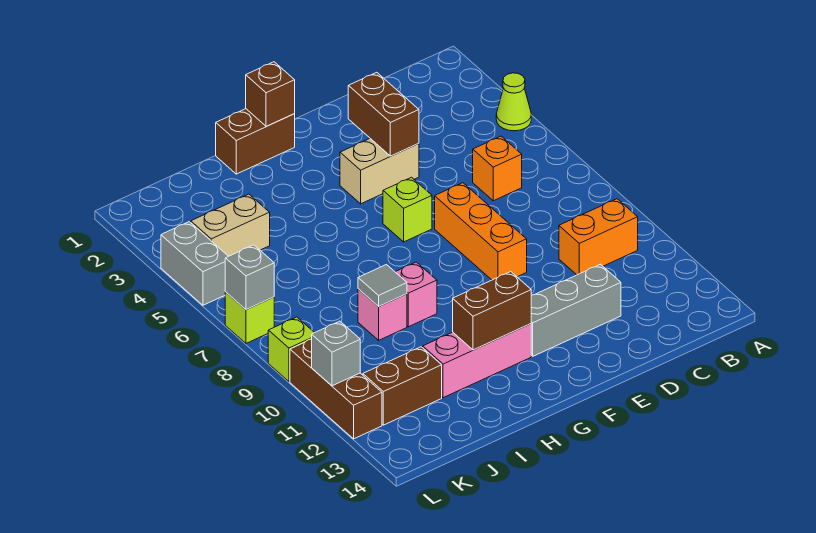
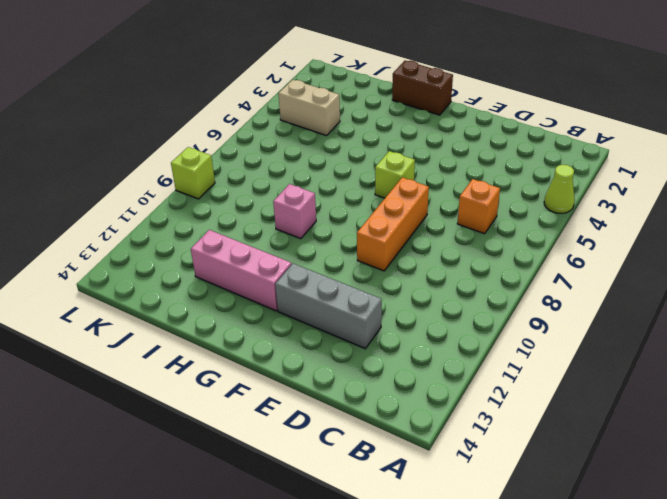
none -> orange 1x2 brick [559,199,638,275]
none -> tan 1x2 brick [340,139,419,204]
none -> pink 1x1 brick [358,289,407,340]

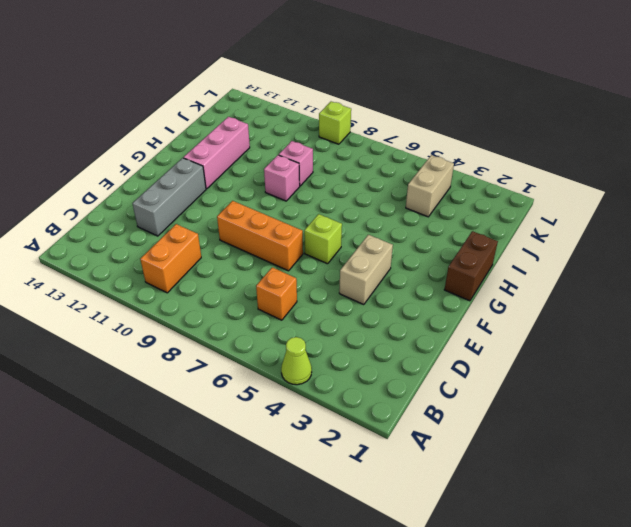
none -> brown 1x2 brick [363,347,442,425]
none -> grey 1x2 brick [161,222,228,305]
none -> lime 1x1 brick [225,292,274,343]

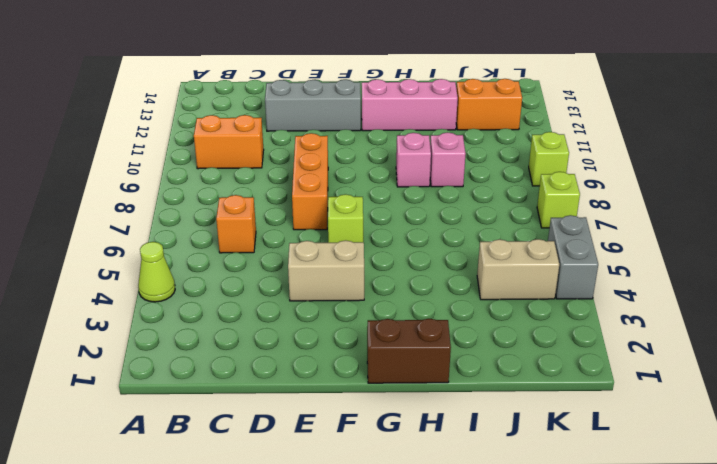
orange 1x2 brick [456,79,522,130] -> brown 1x2 brick [363,347,442,425]
none -> brown 1x3 brick [290,339,382,439]
none -> brown 1x2 brick [348,72,419,156]
none -> brown 1x1 brick [246,62,295,127]

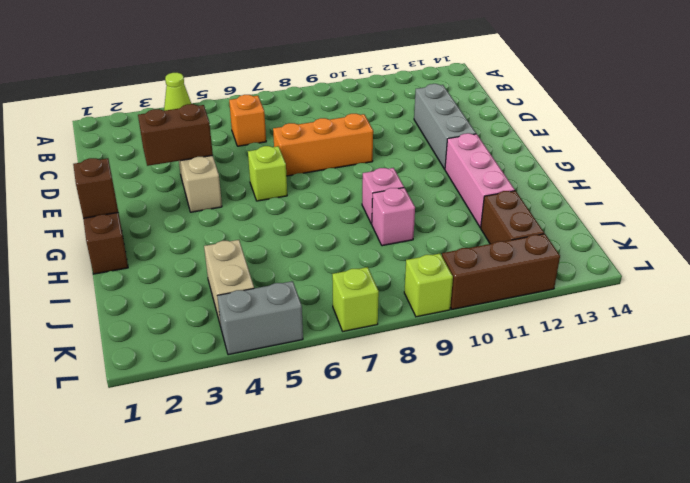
none -> orange 1x2 brick [559,199,638,275]
none -> brown 1x2 brick [453,272,531,350]
none -> grey 1x1 tile [358,265,407,307]

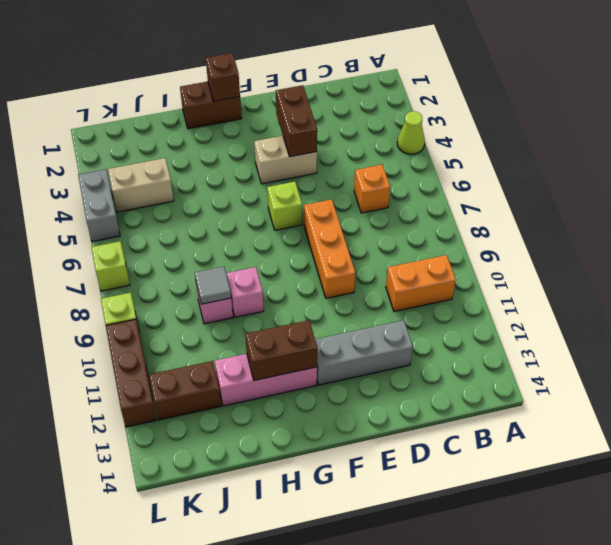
none -> grey 1x1 brick [225,245,274,310]
none -> grey 1x1 brick [312,321,360,386]

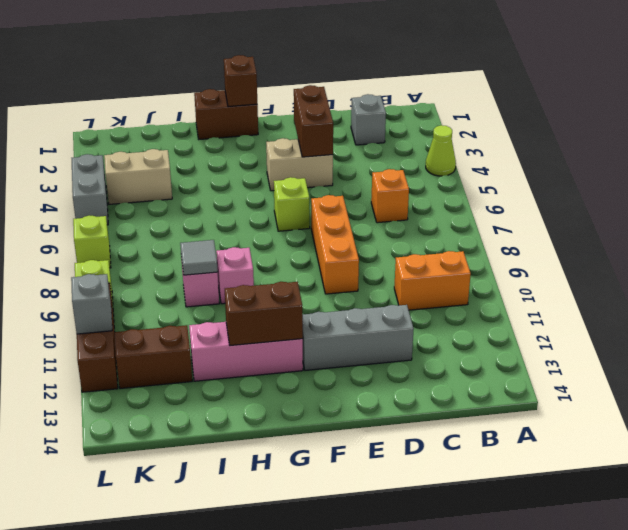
grey 1x1 brick [351,94,386,145] -> grey 1x1 brick moved to [225,245,274,310]

